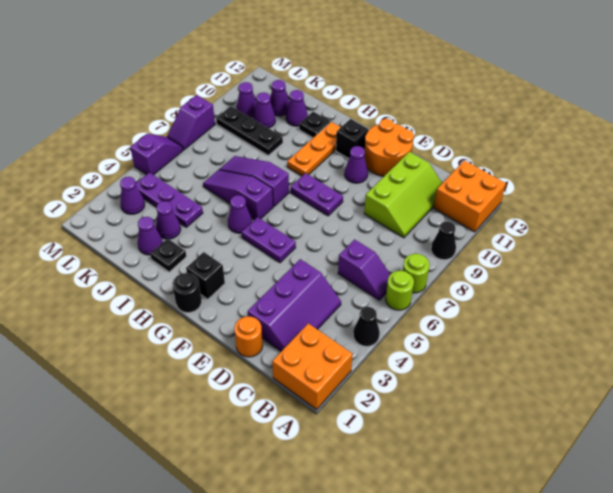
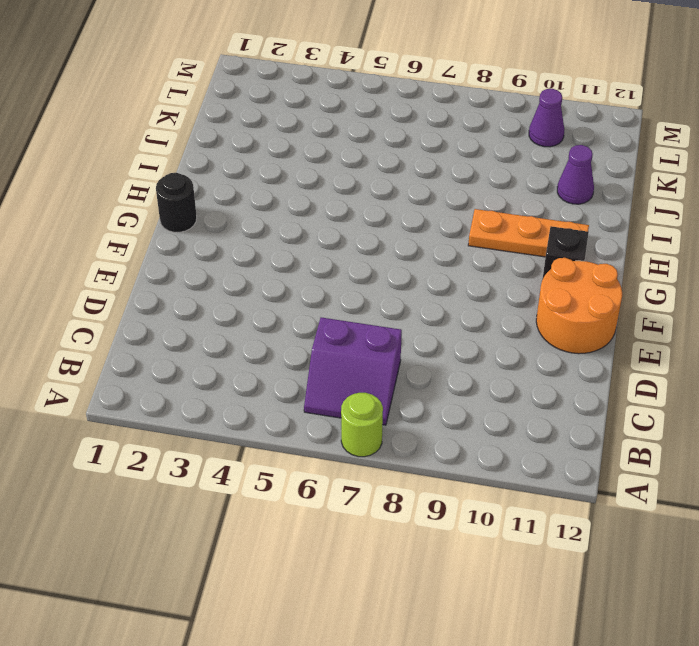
purple 2x2 slope [304,317,402,425] -> purple 1x2 slope [338,240,390,300]
none -> orange 2x2 brick [272,323,353,409]
none -> black 1x1 cone [353,307,380,346]
none -> lime 1x1 round brick [386,271,414,310]
none -> black 1x1 cone [431,221,456,260]

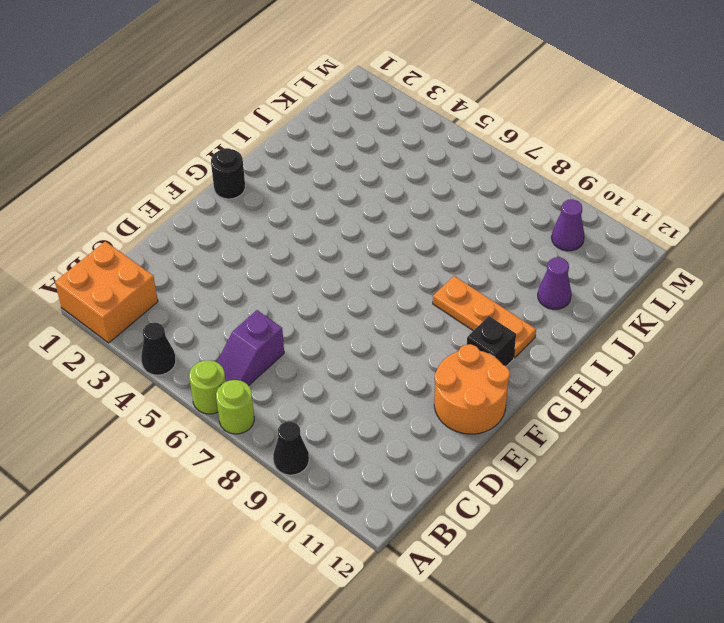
none -> orange 2x2 brick [434,161,506,232]
none -> purple 2x3 slope [248,259,341,351]
none -> lime 2x3 slope [364,152,442,238]
none -> orange 1x1 round brick [234,316,263,357]

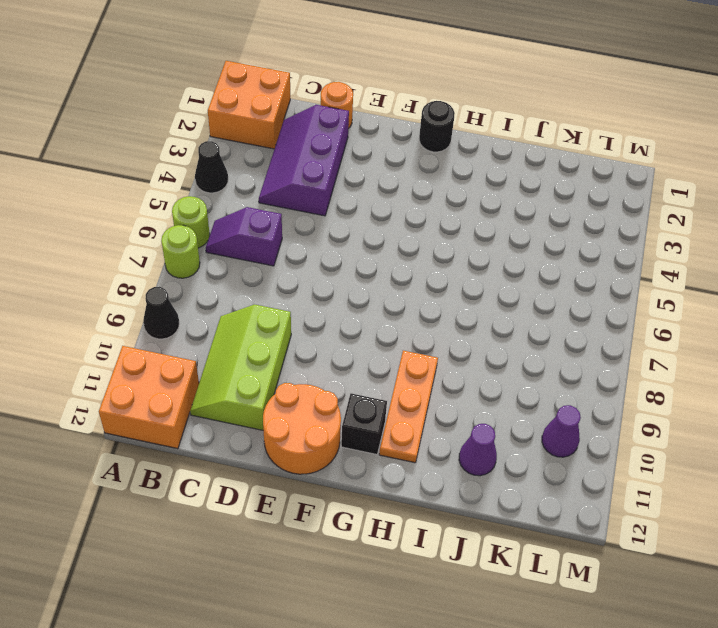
none -> purple 1x2 plate [242,217,296,263]
none -> purple 1x2 plate [291,173,343,216]
none -> purple 1x1 cone [345,146,368,183]
none -> black 1x1 brick [186,252,225,299]

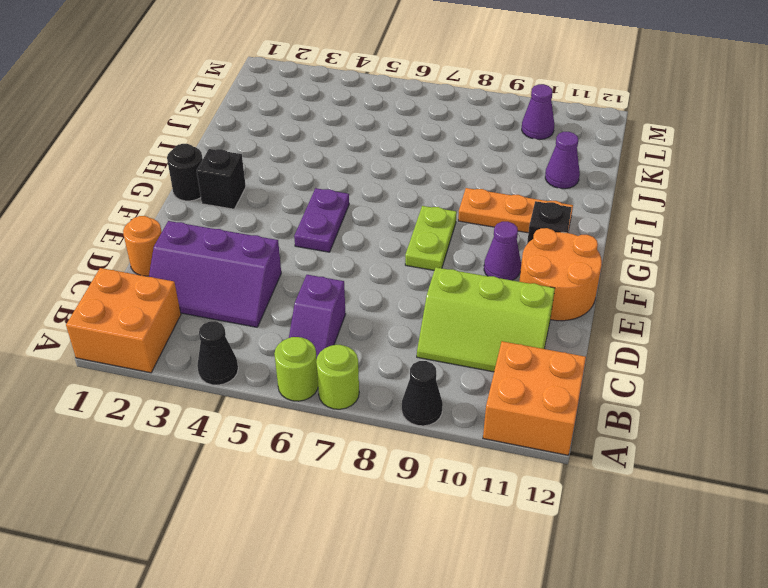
lime 1x2 plate [405,206,457,270] -> purple 1x2 plate [291,173,343,216]
none -> purple 1x1 cone [228,195,252,233]
none -> purple 1x3 slope [203,170,273,220]
none -> purple 1x3 slope [219,156,289,207]
none -> black 1x1 plate [150,239,187,272]

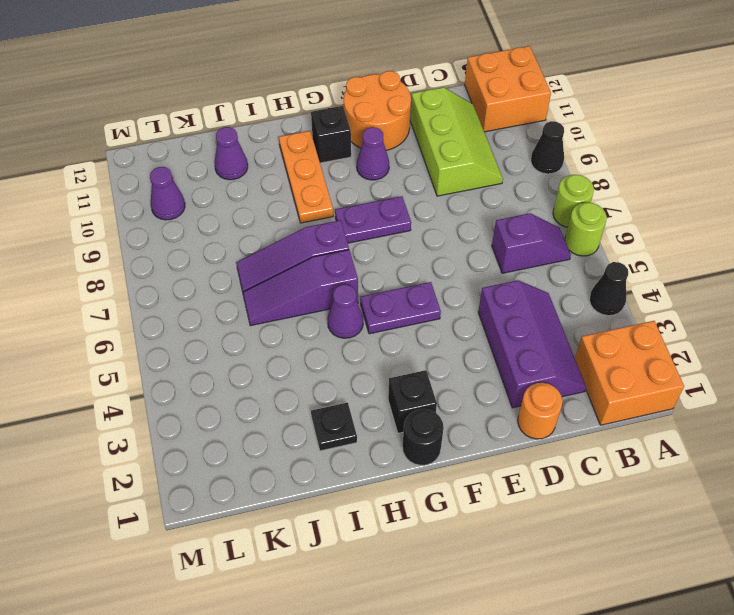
none -> black 1x1 plate [299,112,330,138]
none -> purple 1x1 cone [138,217,163,255]
none -> purple 1x1 cone [156,201,181,239]
none -> purple 1x3 plate [136,172,203,227]

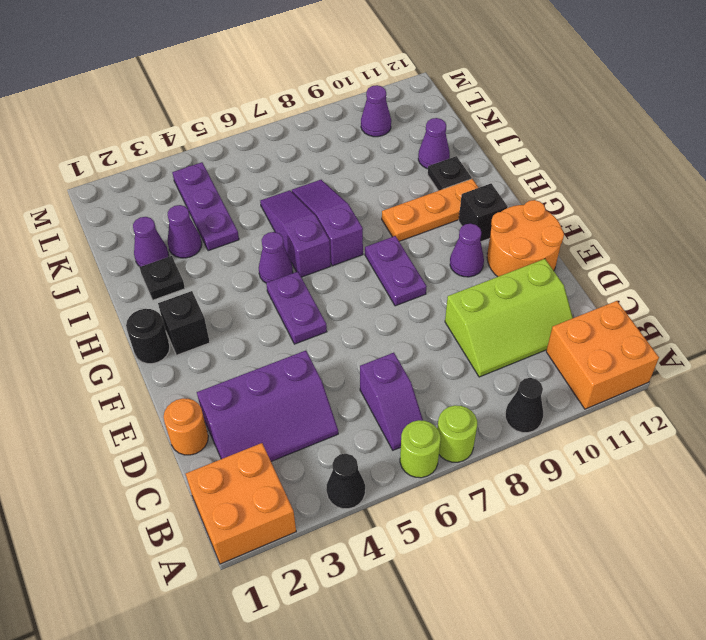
none -> black 1x3 plate [216,106,283,155]
none -> purple 1x1 cone [254,92,276,128]
none -> purple 1x1 cone [270,80,289,116]
none -> purple 1x1 cone [120,177,145,214]

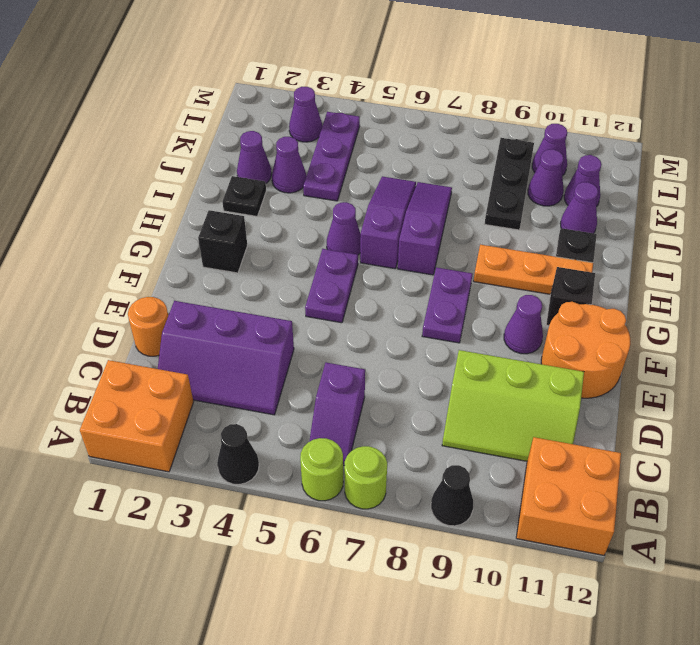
none -> black 1x1 round brick [172,273,202,313]
none -> purple 1x2 slope [130,134,183,175]
none -> purple 1x2 slope [167,95,215,150]

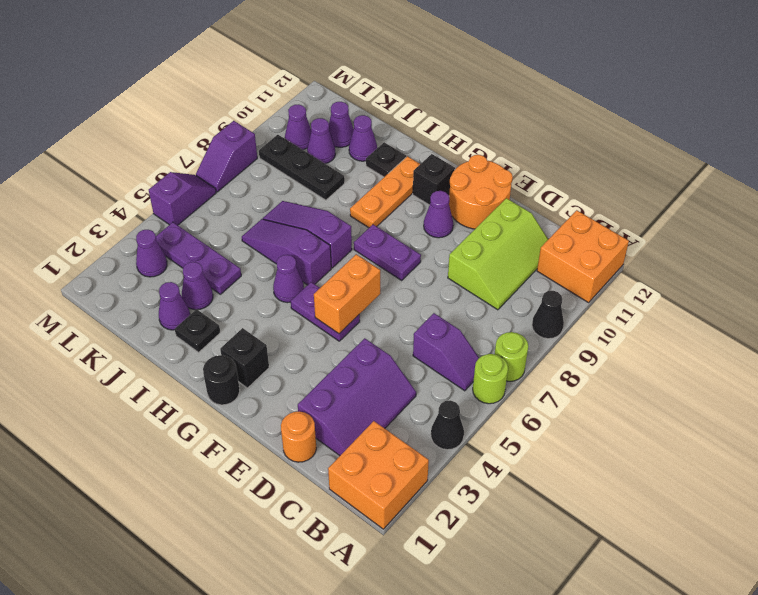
orange 1x2 brick [314,254,380,334] -> none

